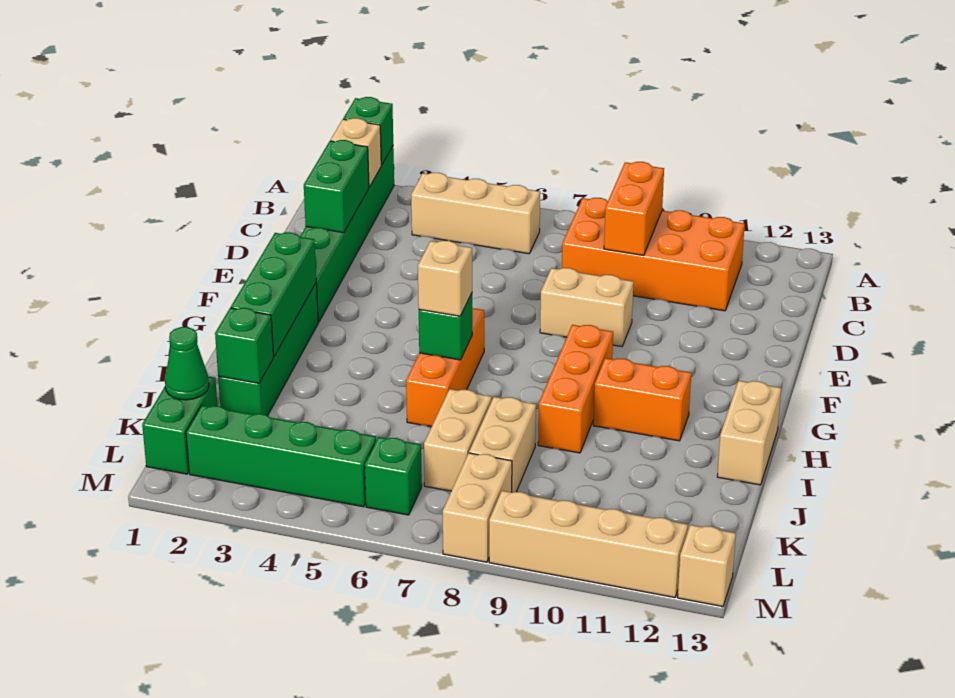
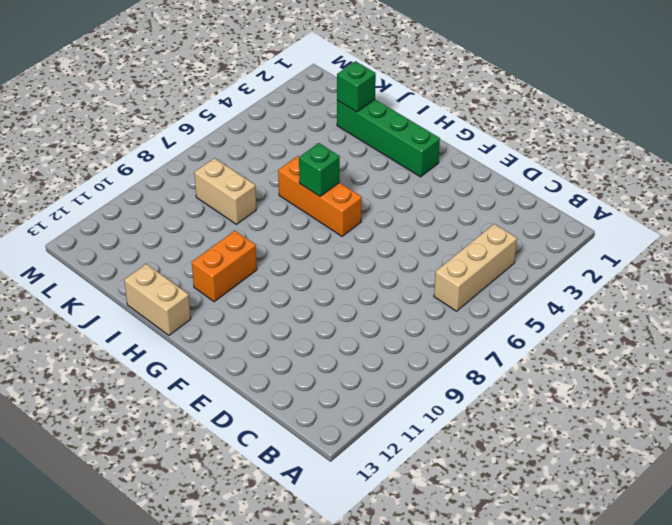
none -> green 1x6 brick [300,146,394,322]
none -> orange 2x4 brick [562,198,745,311]
none -> tan 1x2 brick [540,268,634,347]

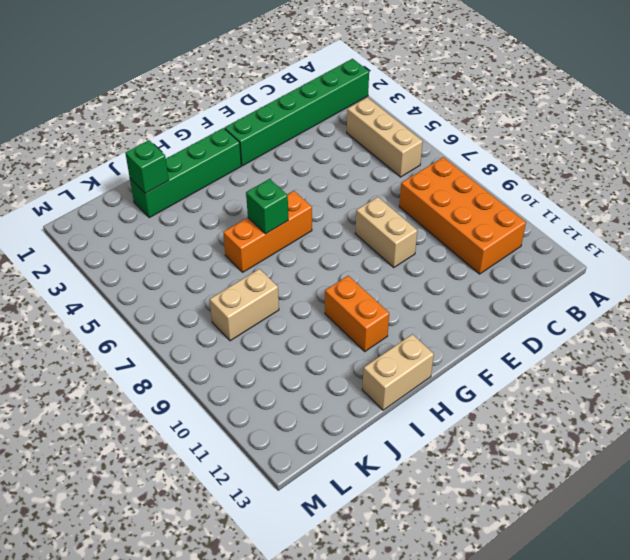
none -> orange 1x3 brick [538,325,613,453]
none -> tan 1x2 brick [424,389,492,491]
none -> green 1x2 brick [142,376,217,474]

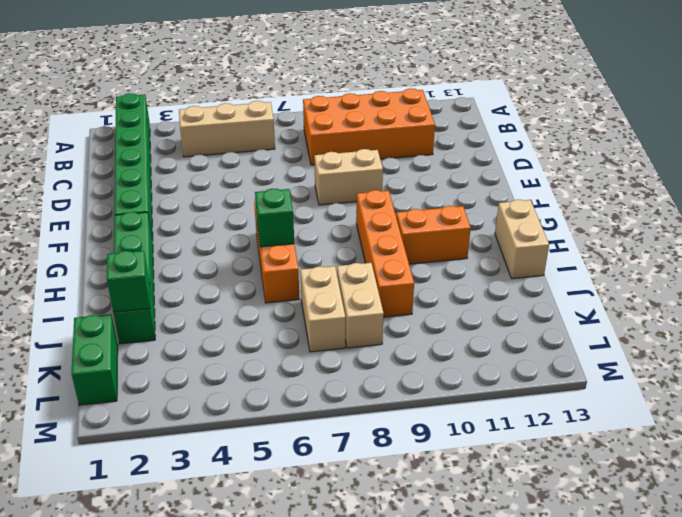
orange 1x4 brick [356,190,414,317] -> orange 1x3 brick [538,325,613,453]
none -> green 1x4 brick [186,405,376,507]
none -> green 1x1 brick [365,437,422,515]
none -> tan 1x2 brick [443,453,512,562]

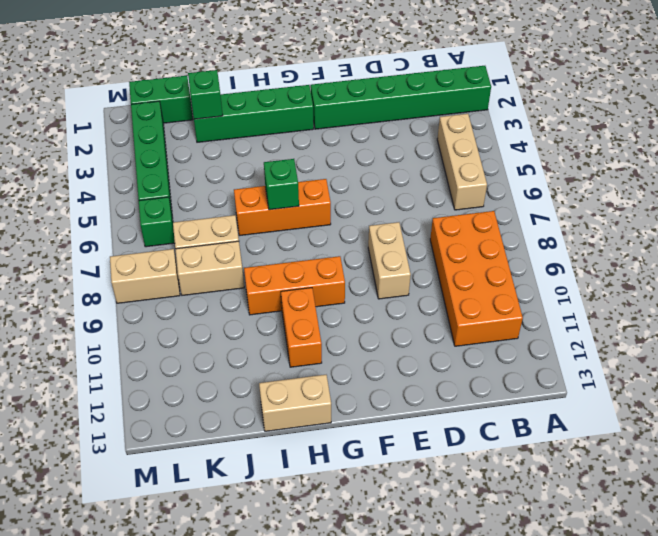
none -> tan 1x4 brick [489,491,688,597]
none -> tan 1x1 brick [678,525,736,606]
none -> green 1x1 brick [343,97,393,165]

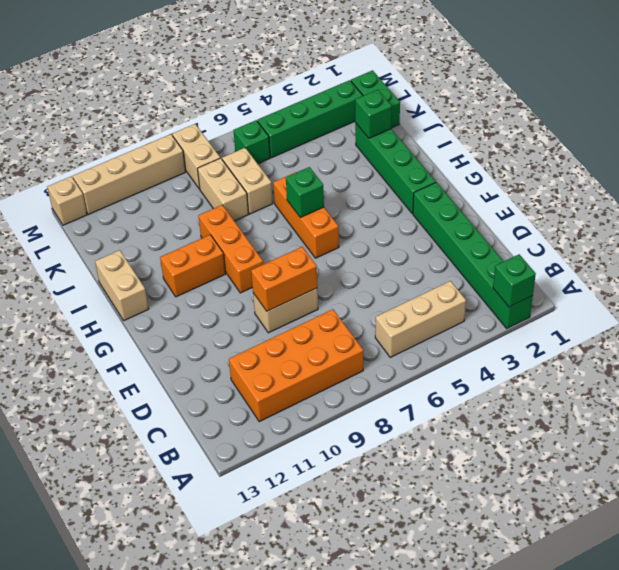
orange 1x2 brick [251,247,317,311] -> orange 1x2 brick turned to [604,162,664,255]
none -> tan 1x1 brick [330,118,381,187]
none -> green 1x2 brick [304,140,369,233]
none -> green 1x3 brick [231,232,316,357]

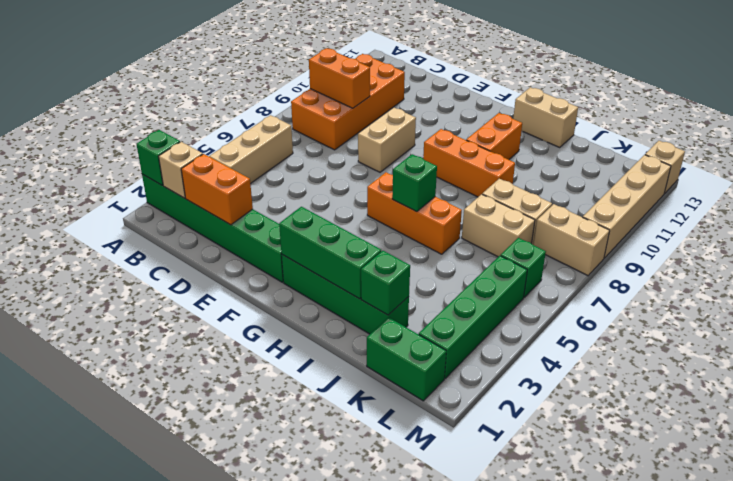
orange 1x2 brick [181,154,253,225] -> green 1x2 brick [304,140,369,233]
none -> green 1x1 cone [165,327,209,400]
none -> tan 1x1 brick [418,241,472,316]

